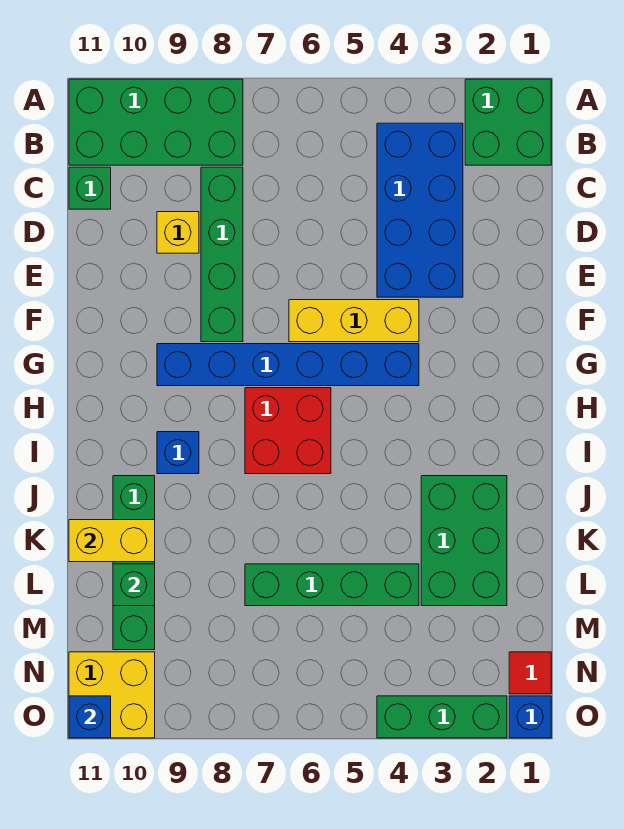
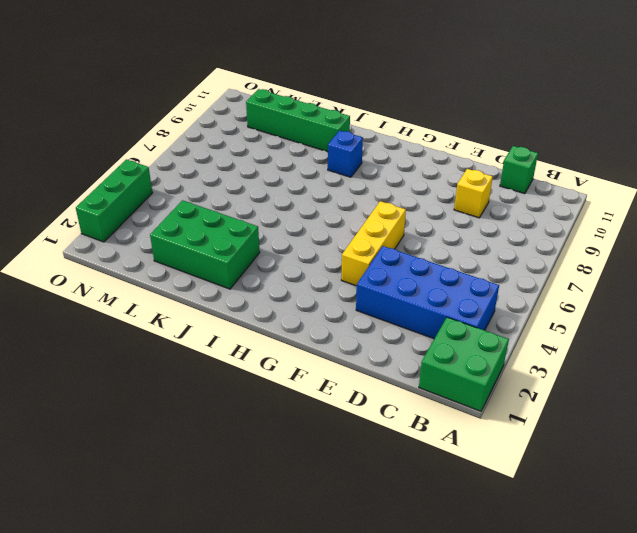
none -> green 2x4 brick [69,79,243,165]
none -> green 1x4 brick [201,167,243,342]
none -> blue 1x6 brick [157,344,419,386]

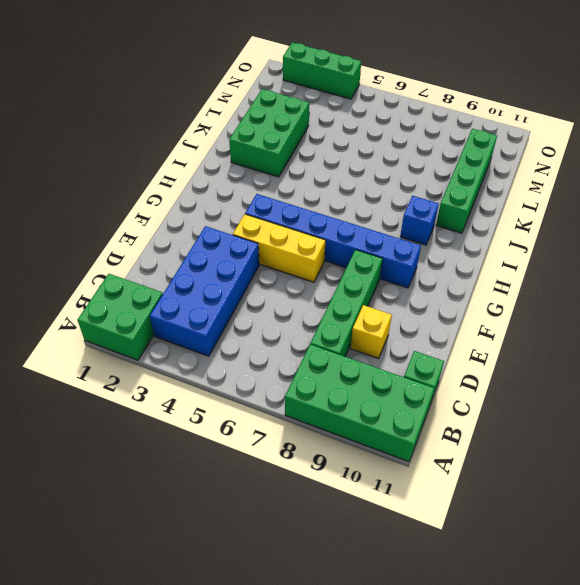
none -> red 2x2 brick [245,388,331,474]
none -> green 1x4 brick [245,564,419,606]
none -> red 1x1 tile [509,652,551,694]

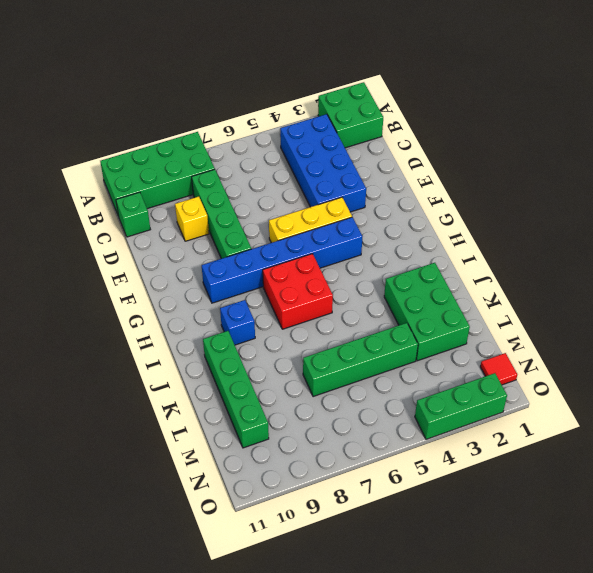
none -> yellow 2x2 brick [69,652,155,738]
none -> blue 1x1 brick [509,696,551,738]
none -> yellow 1x2 brick [69,520,155,562]

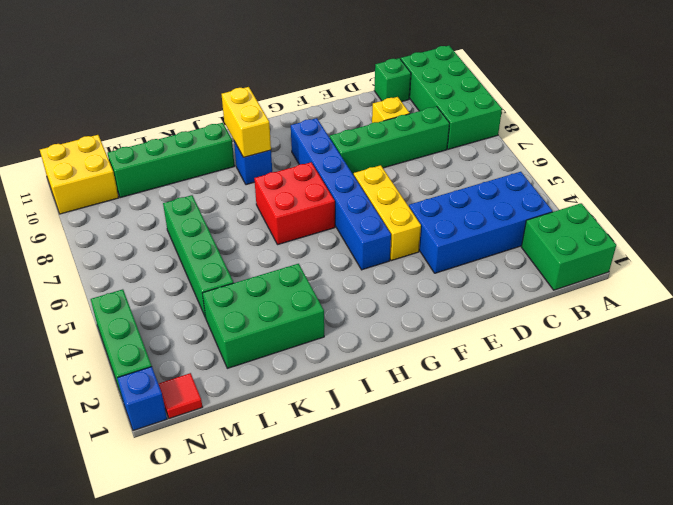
yellow 1x2 brick [221,87,271,157] -> yellow 1x2 brick moved to [69,520,155,562]
none -> green 1x1 brick [113,564,155,606]
none -> blue 1x1 brick [69,696,111,738]

